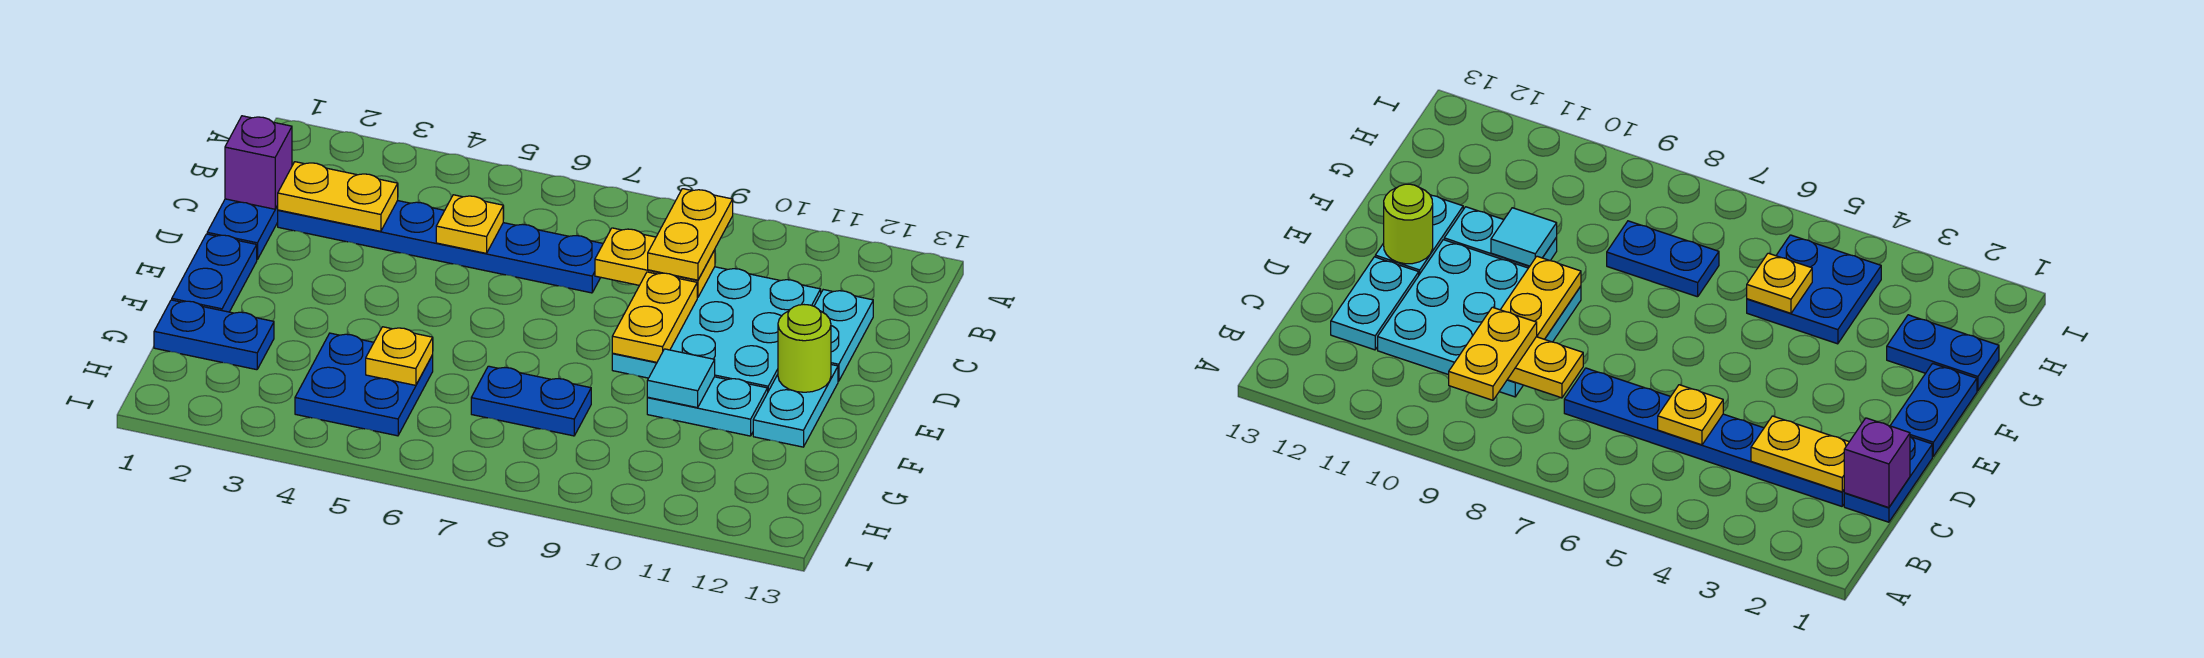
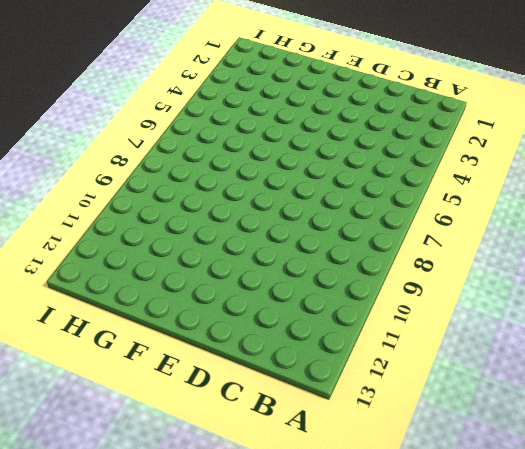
none -> blue 1x2 plate [207,199,278,260]
none -> blue 1x6 plate [278,201,603,293]
none -> cyan 3x3 plate [612,267,821,391]

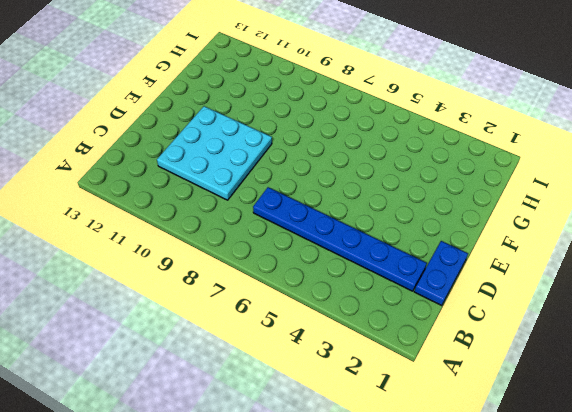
none -> cyan 1x2 plate [814,290,873,381]
none -> blue 1x2 plate [172,234,257,312]
none -> cyan 1x2 plate [753,365,838,447]

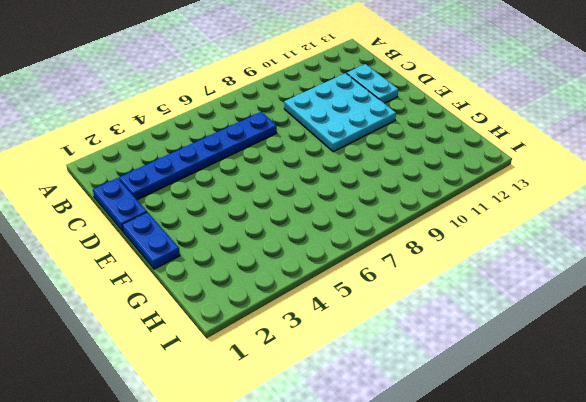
none -> cyan 1x2 plate [753,365,838,447]
none -> cyan 1x2 plate [647,377,768,436]
none -> blue 1x2 plate [154,300,274,370]

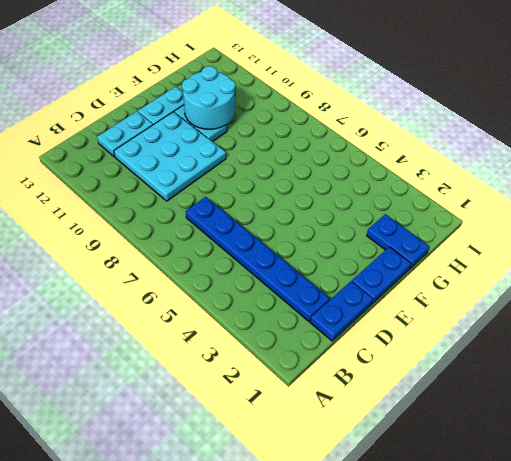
cyan 2x2 round brick [182,66,235,129] -> cyan 1x1 tile [647,349,715,408]
none -> blue 2x2 plate [295,333,433,436]
none -> blue 1x2 plate [471,366,591,436]
none -> purple 1x1 brick [225,116,292,209]

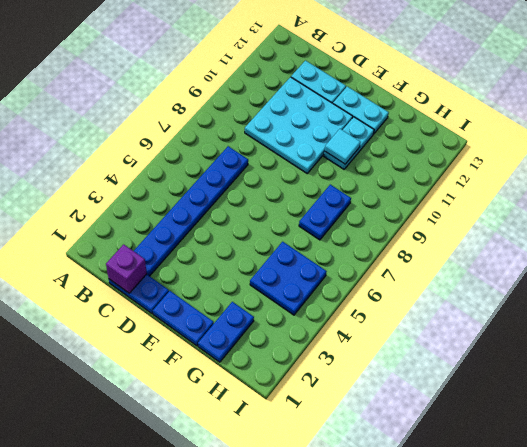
none -> yellow 1x2 plate [278,162,398,231]
none -> yellow 1x1 plate [436,195,503,253]
none -> yellow 1x2 plate [595,228,715,298]

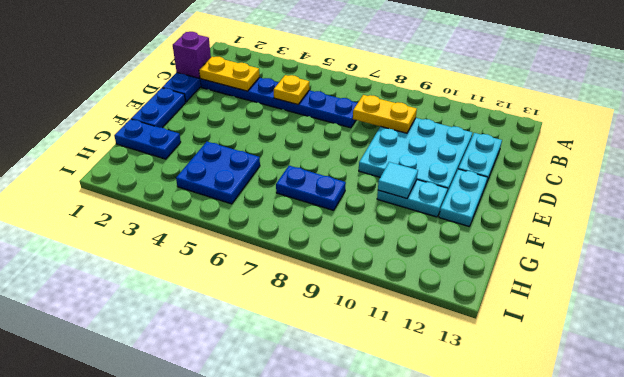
none -> yellow 1x2 plate [612,272,697,362]
none -> lime 1x1 round brick [778,305,831,392]
none -> yellow 1x1 plate [366,327,433,385]

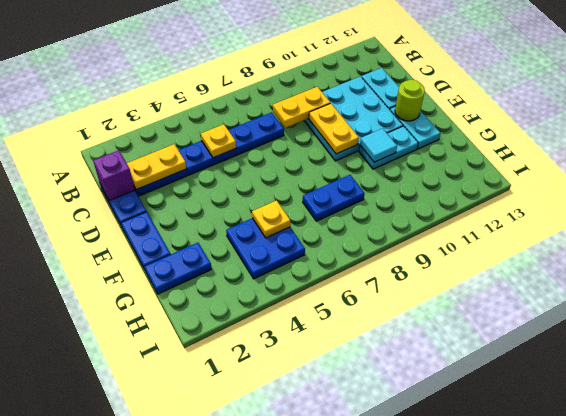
none -> yellow 1x2 plate [648,189,733,280]

